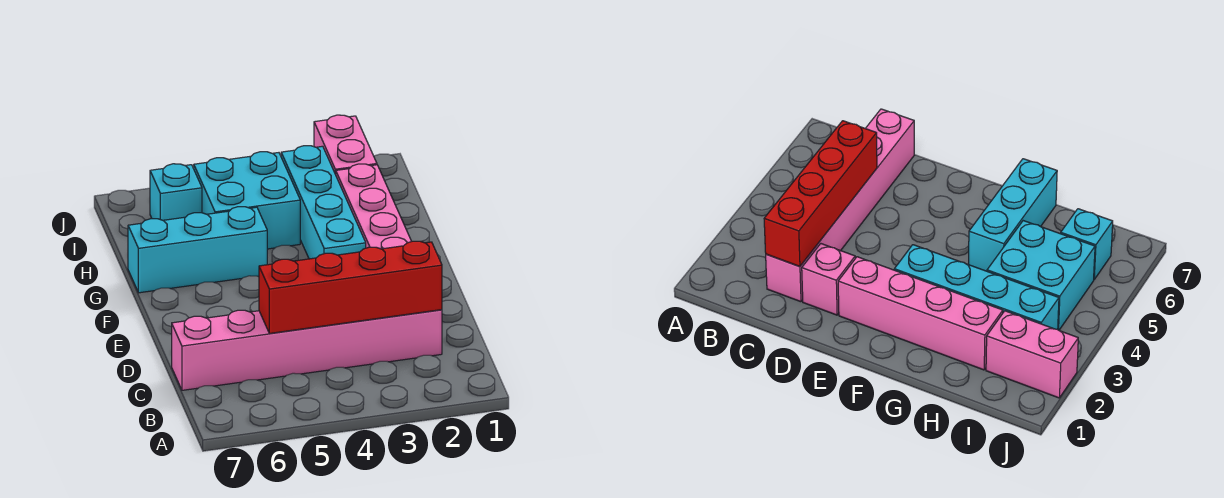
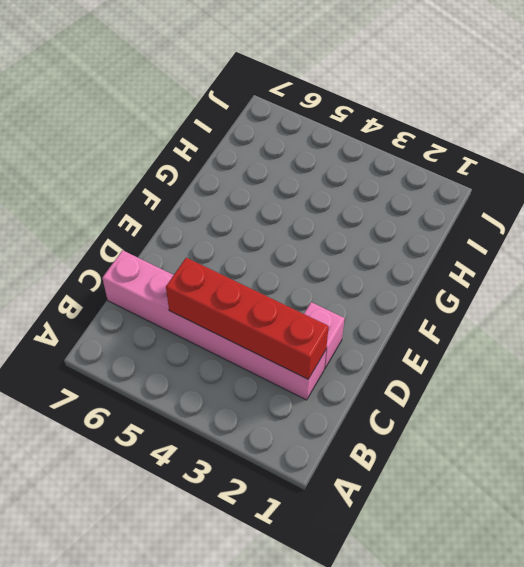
none -> pink 1x4 brick [336,164,411,249]
none -> cyan 1x4 brick [281,146,366,259]

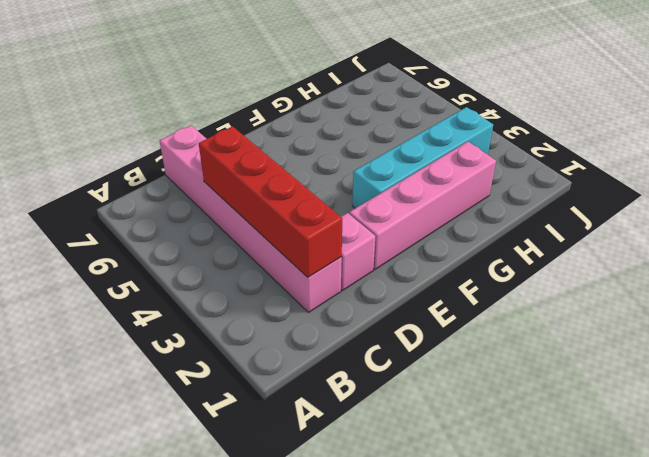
none -> cyan 1x3 brick [128,207,267,293]
none -> cyan 2x2 brick [194,152,300,249]

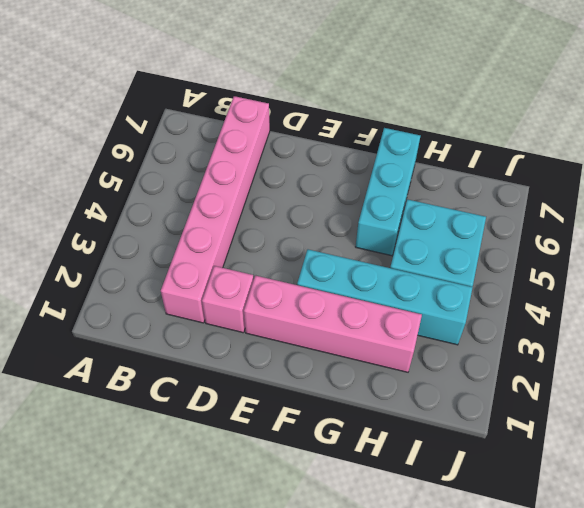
none -> pink 1x2 brick [314,115,377,174]
none -> cyan 1x1 brick [150,164,202,220]

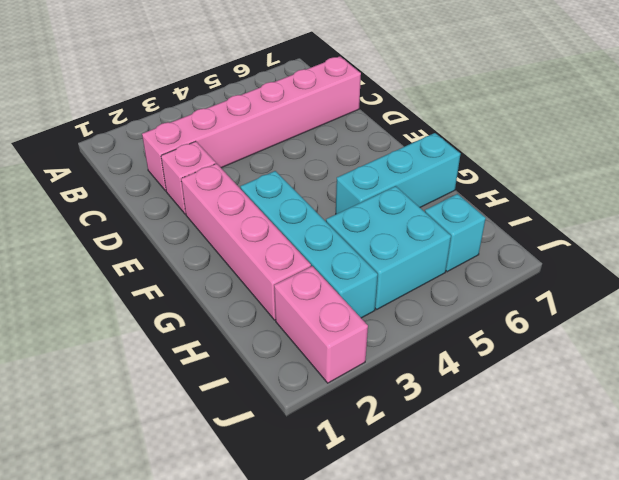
none -> red 1x4 brick [259,241,442,333]

